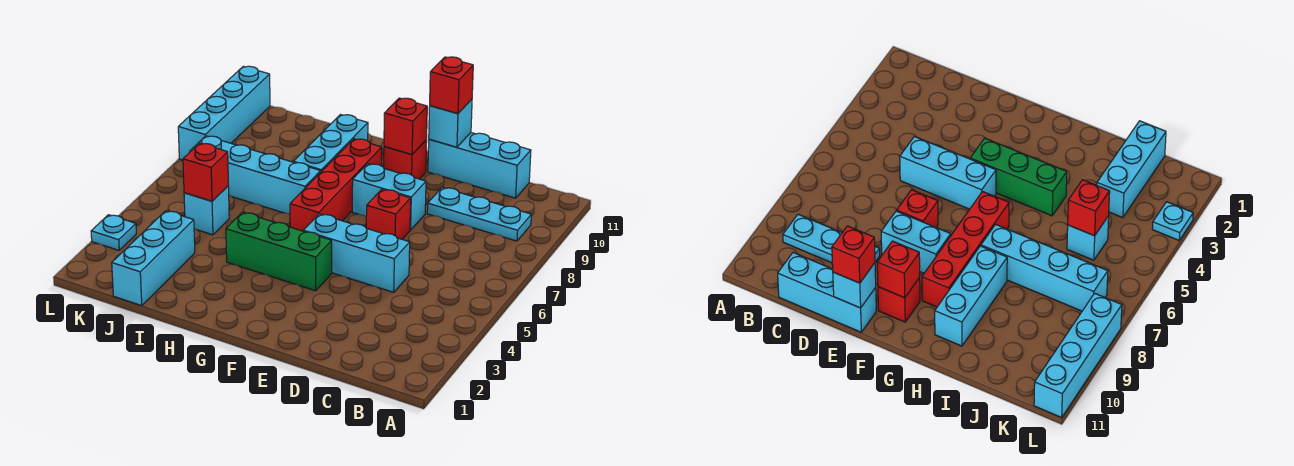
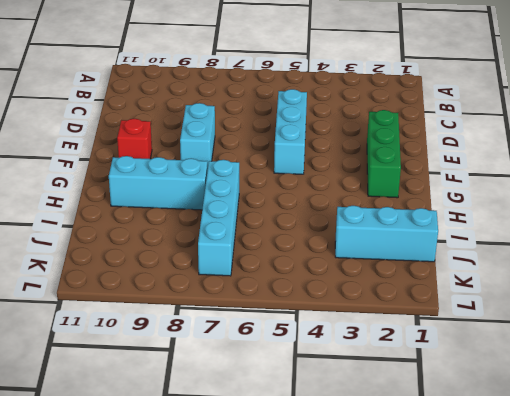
green 1x3 brick [367,110,401,198] -> green 1x3 brick moved to [226,212,332,291]
none -> cyan 1x3 plate [427,187,531,241]
none -> cyan 1x3 brick [428,133,531,198]
none -> red 1x1 brick [366,189,411,239]

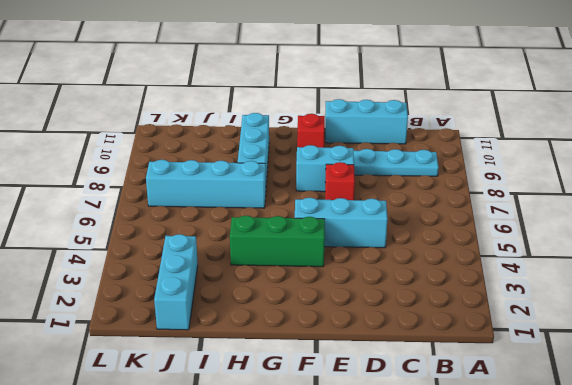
none -> red 1x4 brick [290,139,382,231]
none -> cyan 1x1 brick [184,186,229,235]
none -> cyan 1x1 plate [91,215,136,250]

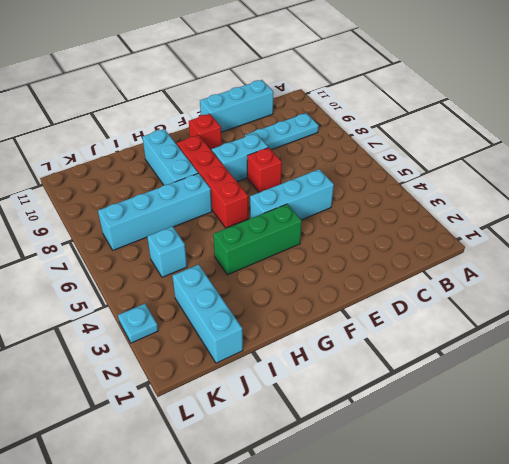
none -> cyan 1x4 brick [178,66,270,160]
none -> cyan 1x1 brick [429,99,472,147]
none -> red 1x1 brick [384,98,427,155]

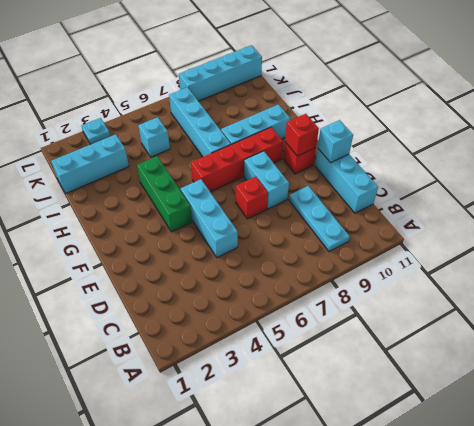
none -> red 1x1 brick [183,143,228,201]
none -> red 1x1 brick [430,57,473,114]

